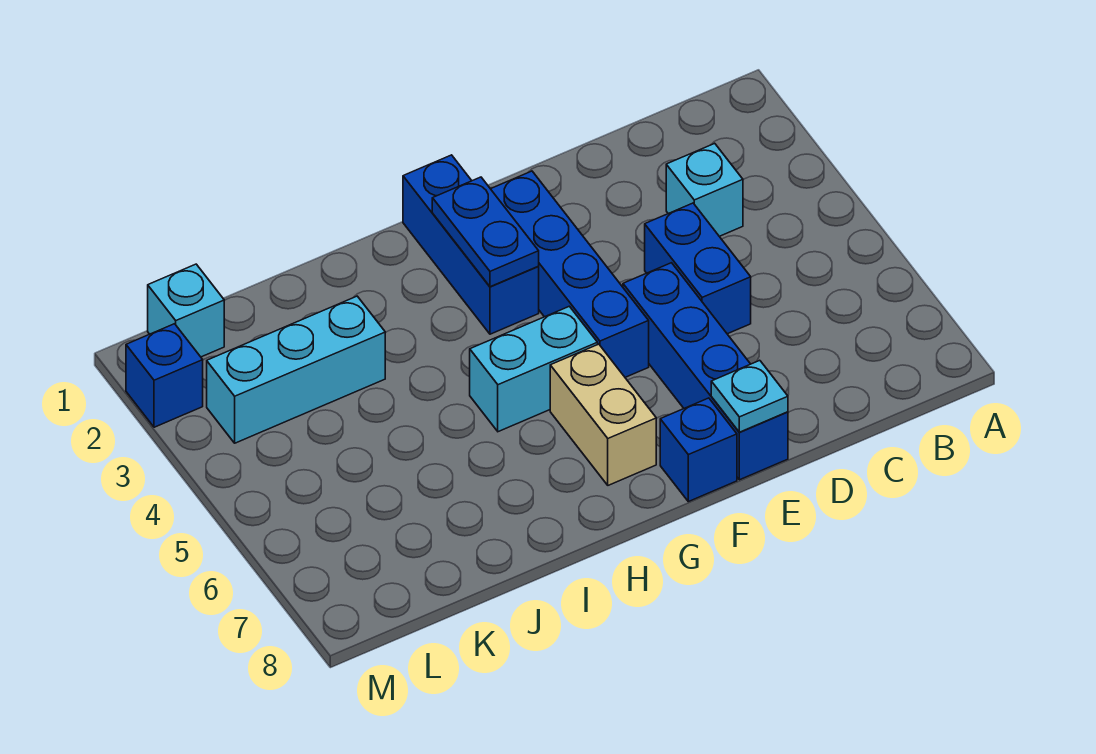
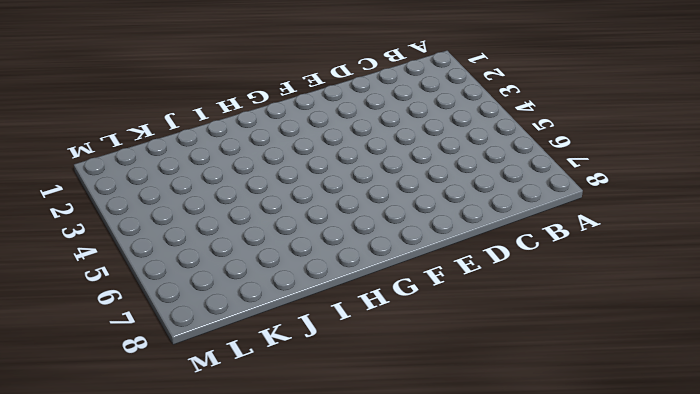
none -> cyan 1x1 brick [666,143,743,236]
none -> blue 1x2 brick [645,203,751,334]
none -> blue 1x4 brick [623,263,788,480]

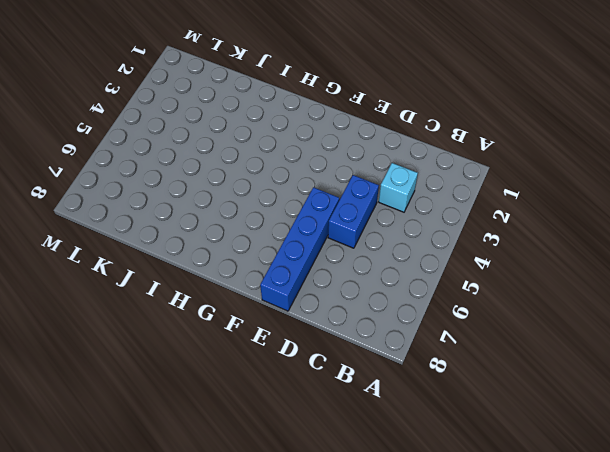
none -> blue 1x4 brick [491,171,649,377]
none -> blue 1x1 brick [660,398,737,502]
none -> blue 1x3 brick [403,155,539,334]

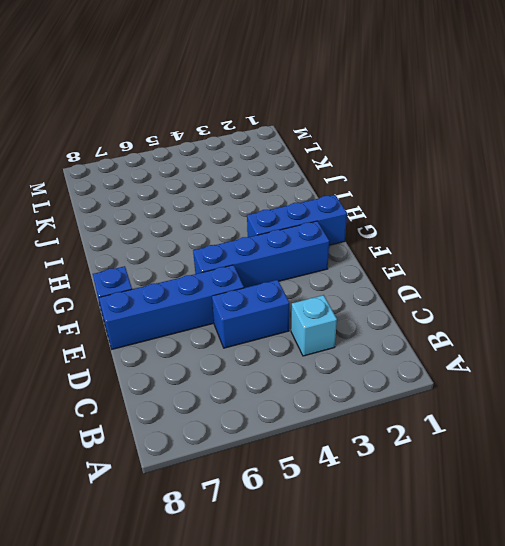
none -> cyan 1x2 brick [470,306,598,432]
none -> tan 1x2 brick [550,344,656,485]
none -> cyan 1x3 brick [207,296,385,443]

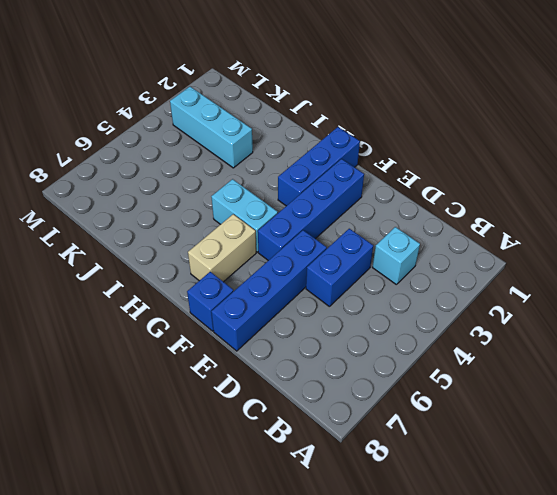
none -> cyan 1x1 brick [148,264,224,357]
none -> blue 1x1 brick [126,324,203,427]
none -> cyan 1x1 plate [711,360,788,432]

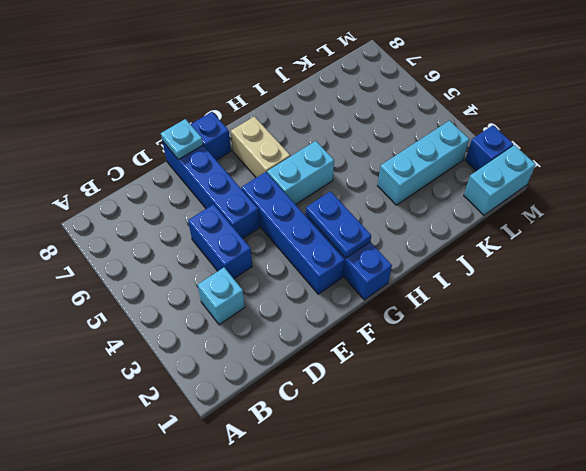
cyan 1x2 brick [464,145,536,215] -> cyan 1x1 brick [148,264,224,357]

